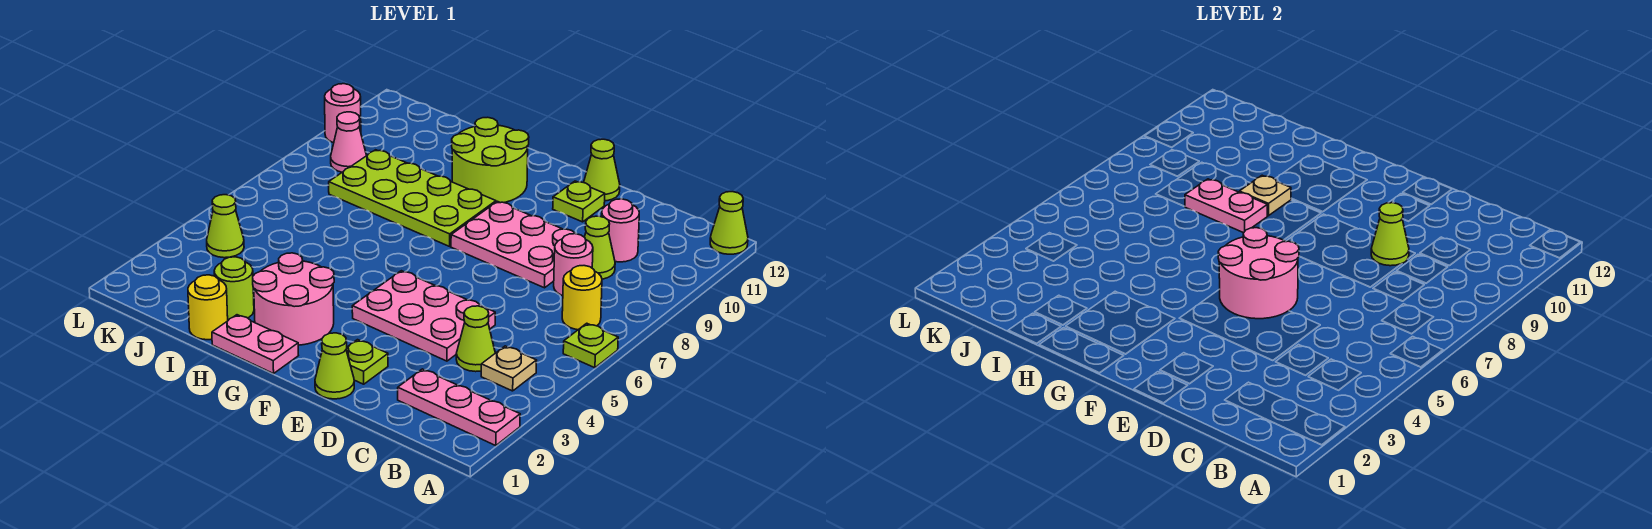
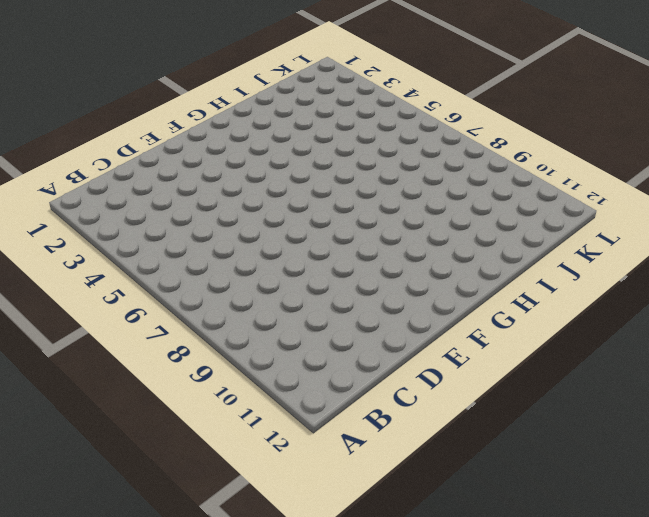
none -> pink 1x3 plate [398,369,520,446]
none -> lime 1x1 plate [563,323,618,368]
none -> lime 1x1 cone [710,192,748,254]

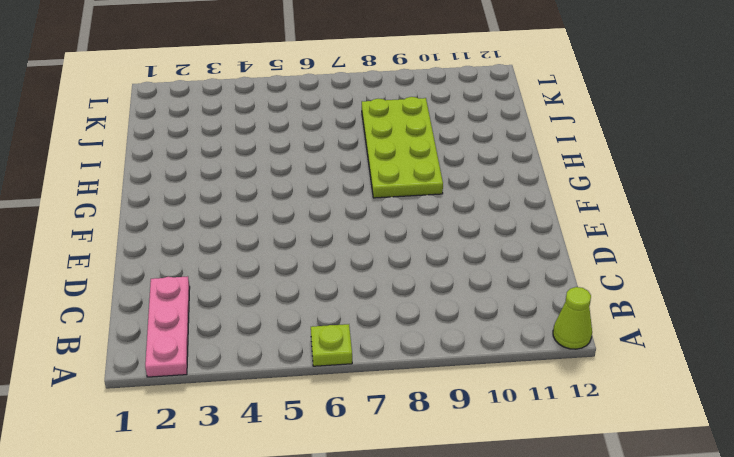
none -> tan 1x1 plate [481,346,537,391]
none -> yellow 1x1 round brick [562,266,602,330]
none -> lime 1x1 cone [456,306,495,372]

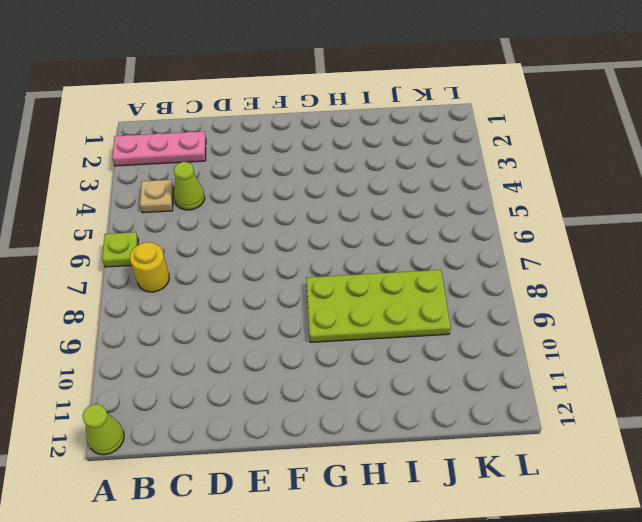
none -> pink 1x1 round brick [554,234,593,296]
none -> lime 1x1 cone [585,216,615,279]
none -> pink 1x1 round brick [602,199,639,262]

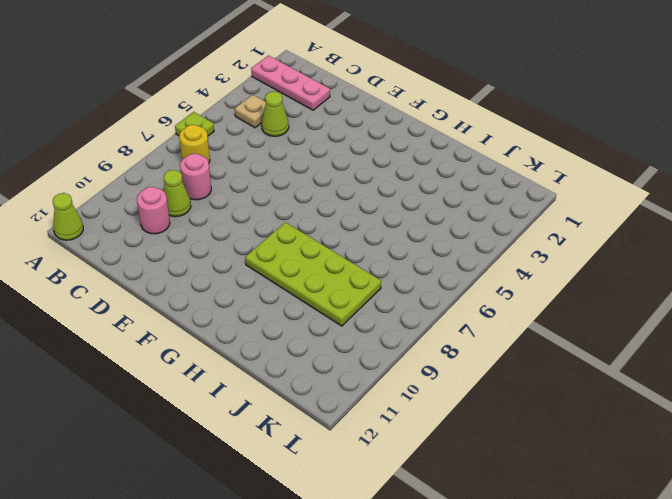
none -> pink 2x3 plate [352,271,495,361]
none -> pink 2x3 plate [451,201,576,288]
none -> lime 1x1 cone [315,333,354,399]

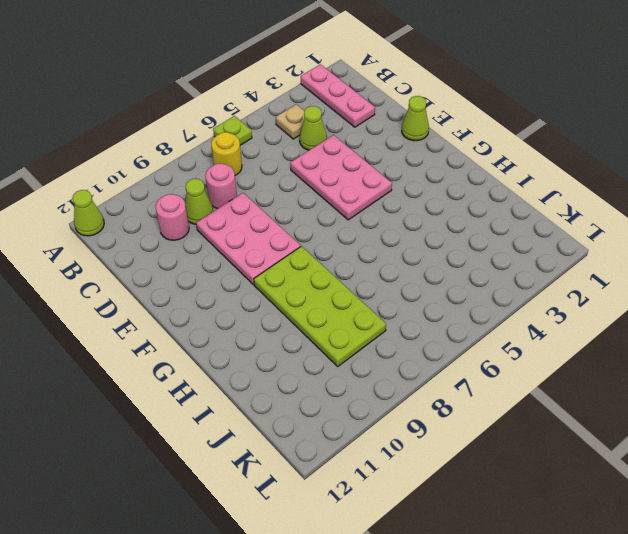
none -> lime 1x1 plate [346,340,388,384]
none -> lime 1x1 plate [553,181,605,222]
none -> lime 1x1 cone [584,139,620,201]

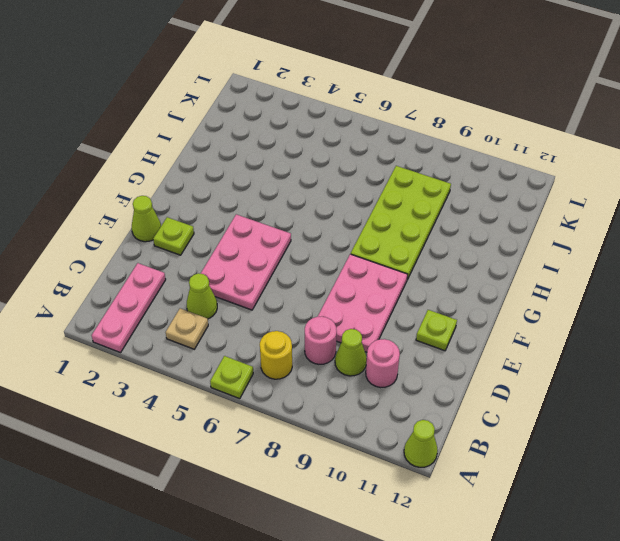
none -> lime 1x1 cone [584,139,620,201]
none -> pink 1x2 plate [212,315,298,374]
none -> pink 2x2 round brick [253,253,334,345]

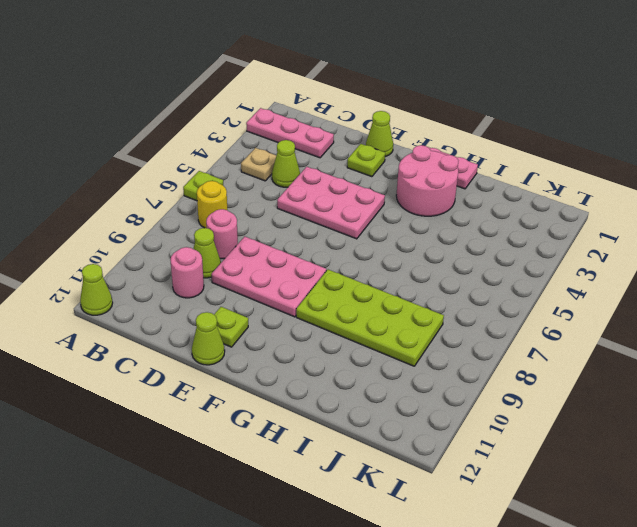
none -> lime 2x2 round brick [452,117,529,203]
none -> yellow 1x1 round brick [188,275,228,340]
none -> lime 1x1 round brick [214,257,254,320]

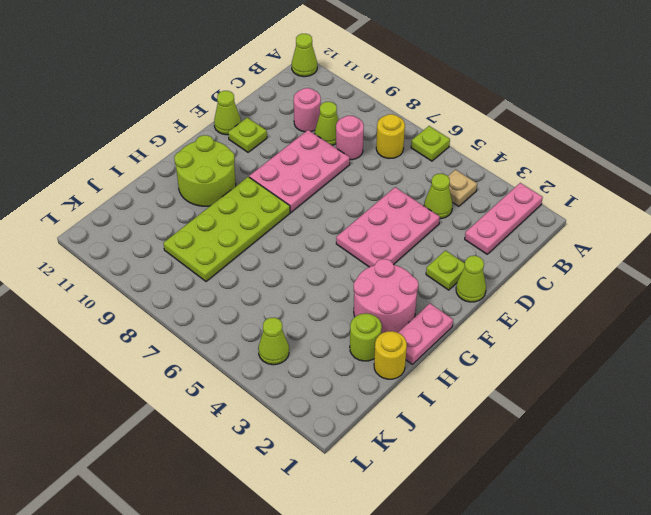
none -> pink 1x1 cone [331,112,367,172]
none -> pink 1x1 round brick [325,84,361,143]
none -> lime 1x1 cone [1371,203,1409,266]

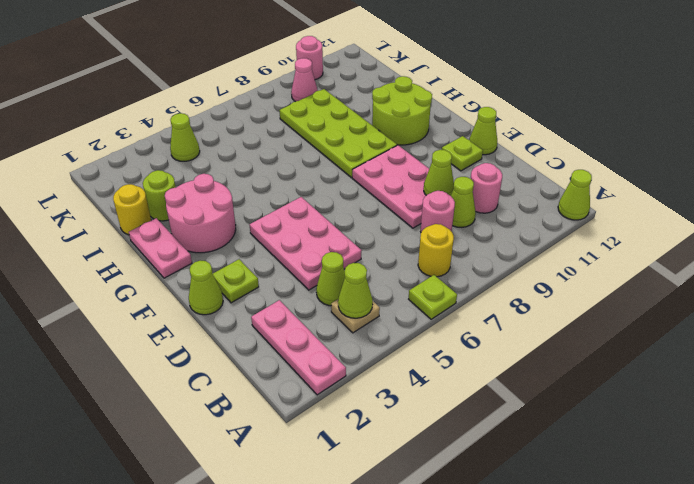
lime 1x1 cone [338,263,373,318] -> none
none -> pink 2x2 round brick [1218,228,1299,319]
none -> pink 1x2 plate [1185,179,1267,233]
none -> tan 1x1 plate [1239,175,1291,216]

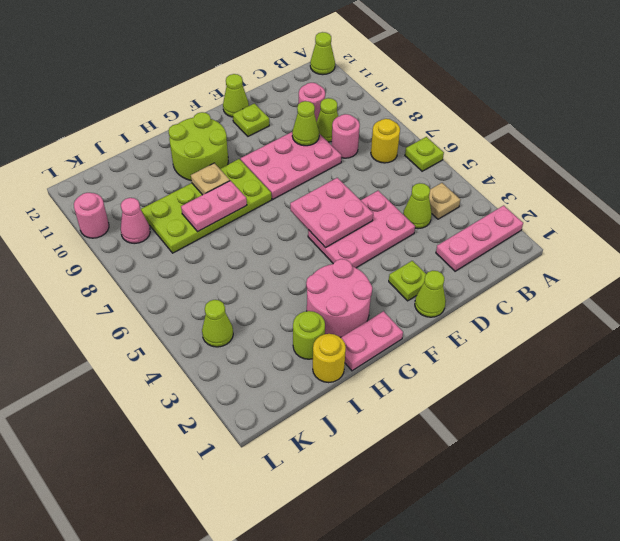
pink 2x2 plate [290,178,373,248] -> pink 2x2 round brick [1218,228,1299,319]

